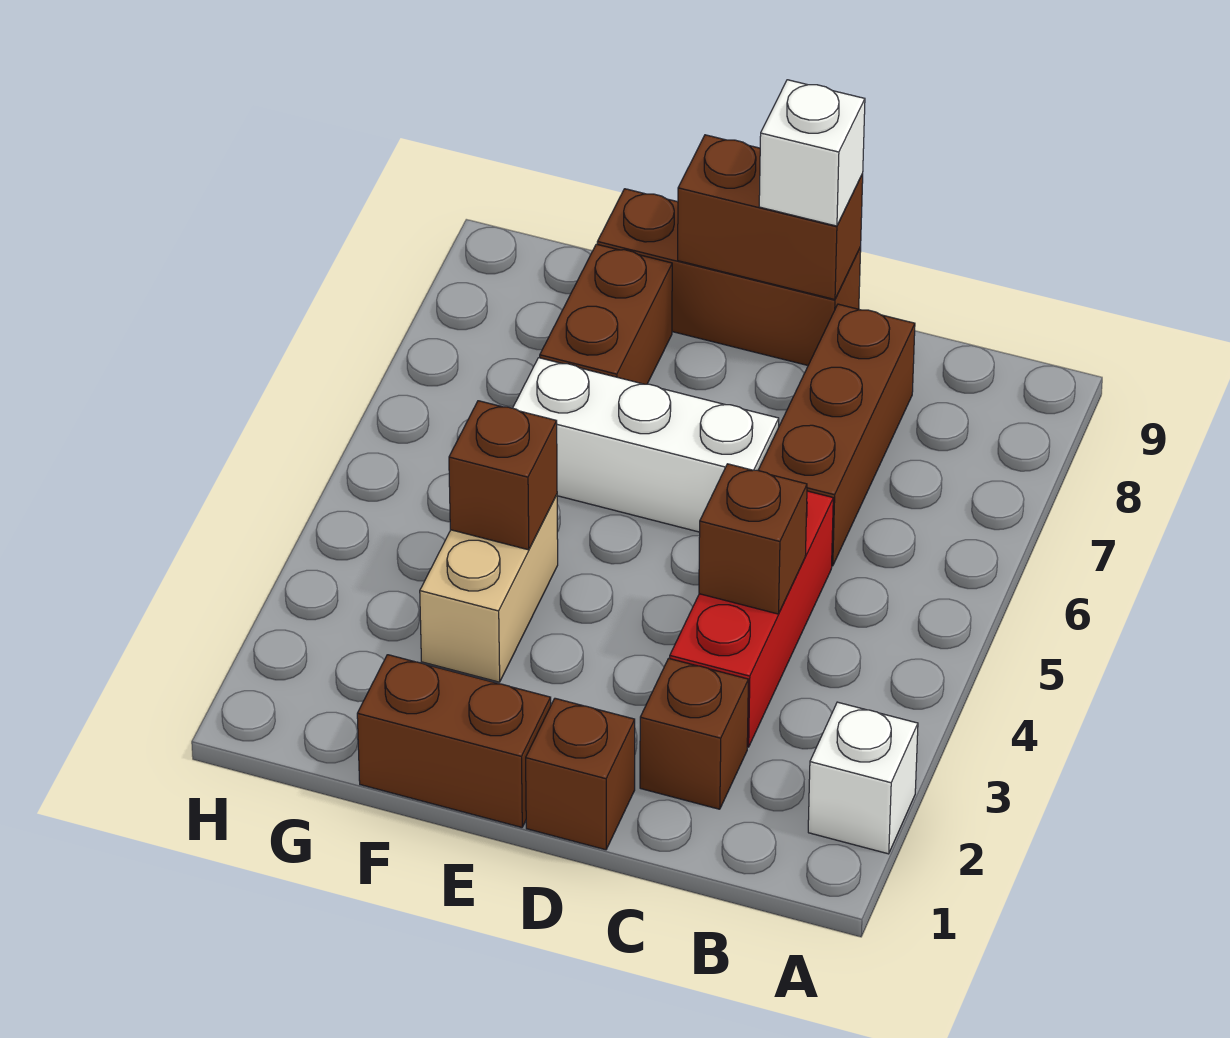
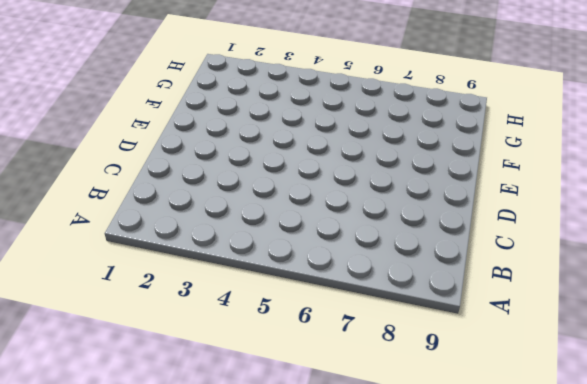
none -> white 1x1 brick [808,702,918,854]
none -> brown 1x1 brick [640,658,748,809]
none -> red 1x3 brick [670,491,833,747]

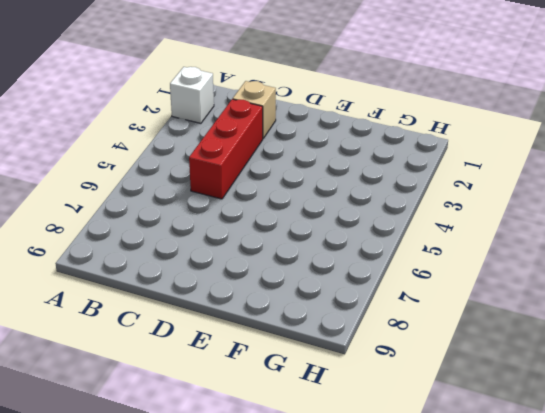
tan 1x1 brick [233,81,276,138] -> brown 1x1 brick [640,658,748,809]
none -> brown 1x3 brick [758,304,915,566]
none -> brown 1x1 brick [526,698,635,850]
none -> white 1x3 brick [513,358,779,532]

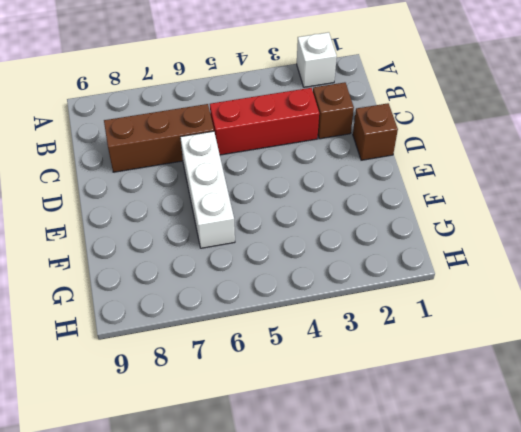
none -> brown 1x3 brick [597,189,861,365]
none -> brown 1x2 brick [357,655,551,827]
none -> tan 1x2 brick [420,495,558,682]

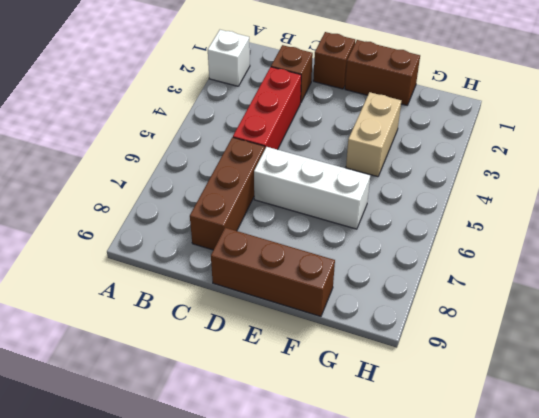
none -> brown 1x2 brick [540,244,672,384]
none -> brown 1x1 brick [699,464,807,614]
none -> brown 1x2 brick [678,135,863,300]

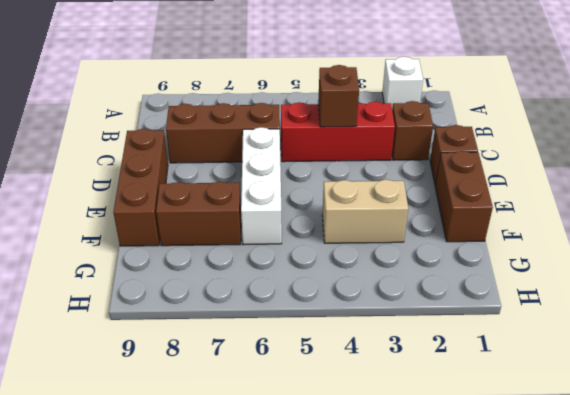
none -> brown 1x2 brick [678,135,863,300]
none -> brown 1x1 brick [449,401,557,550]
none -> white 1x1 brick [759,80,865,226]

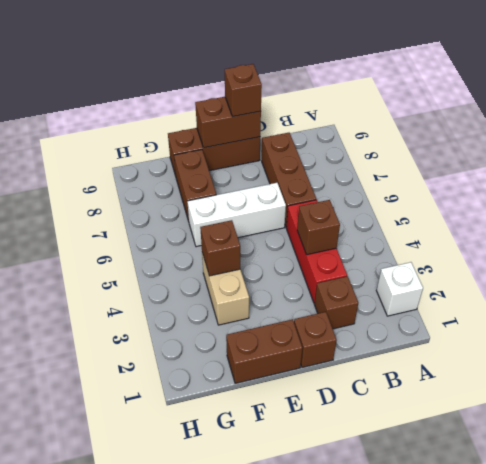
brown 1x1 brick [225,64,262,117] -> white 1x1 brick [759,80,865,226]

